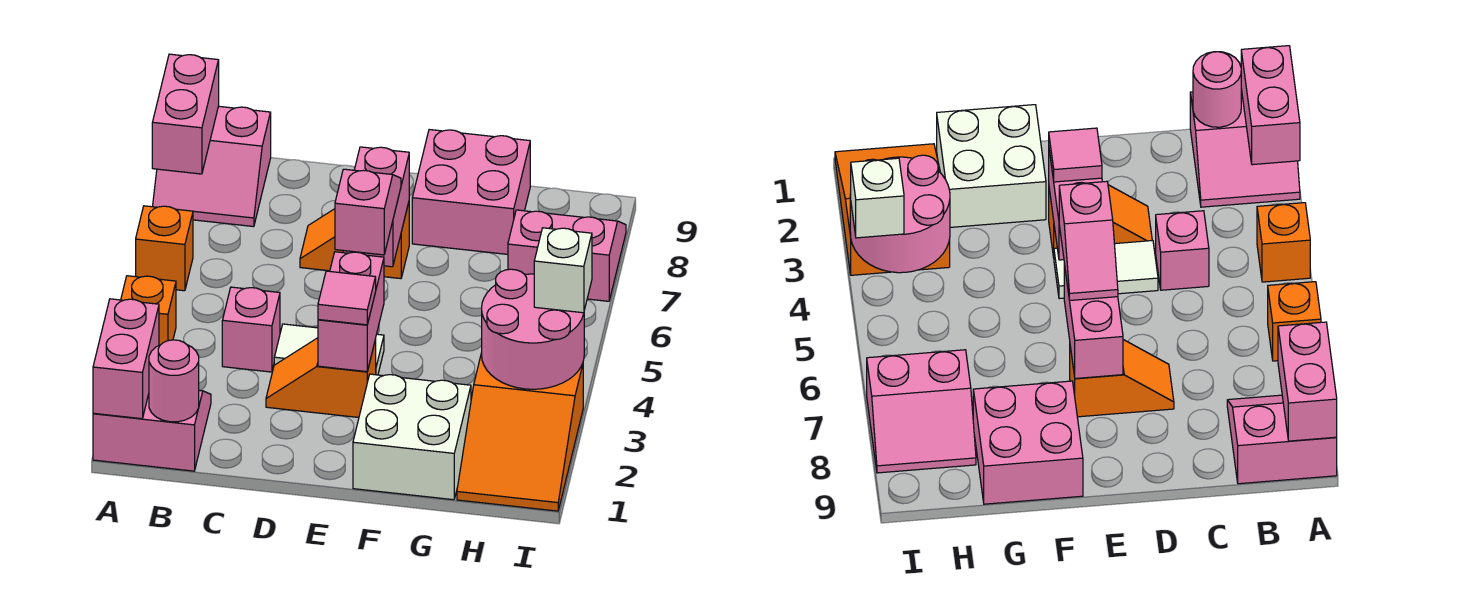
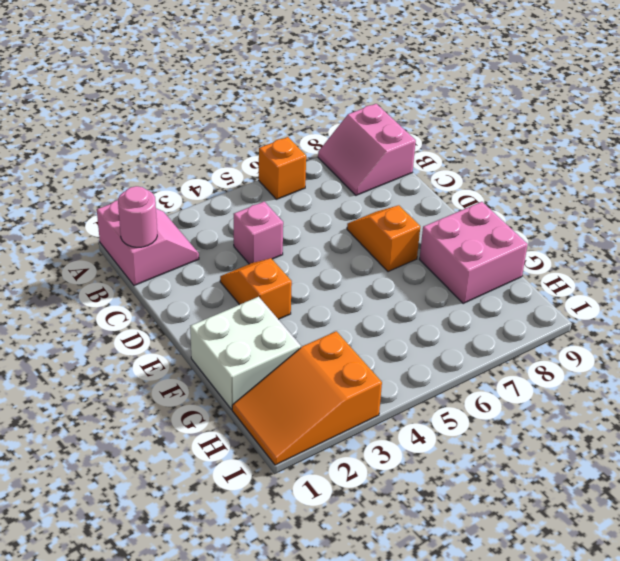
none -> orange 1x1 brick [121,276,176,345]
none -> white 1x2 tile [274,324,384,375]
none -> pink 2x2 slope [508,210,626,301]

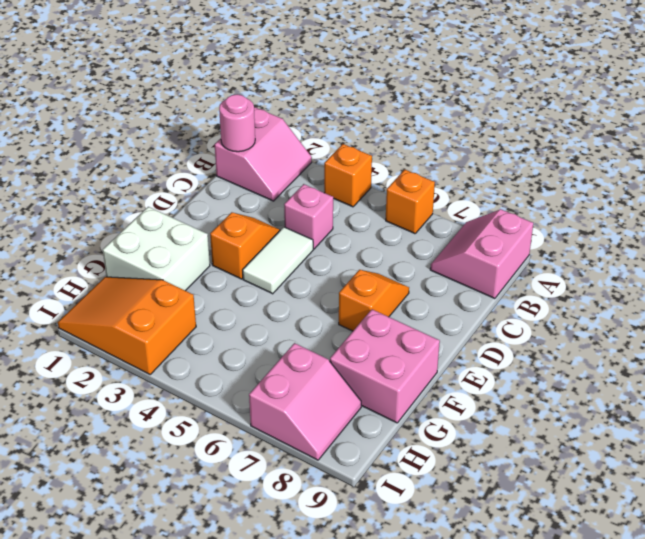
none -> pink 1x2 brick [93,299,159,419]
none -> pink 1x2 brick [152,54,219,174]
none -> pink 1x2 brick [318,252,384,372]

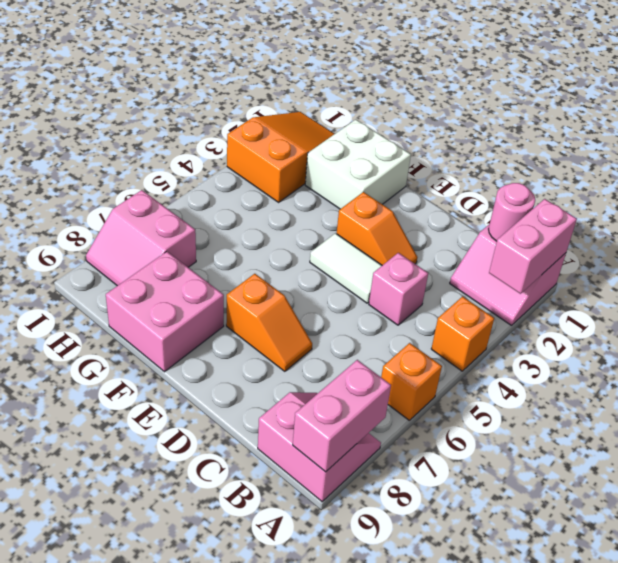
none -> pink 1x2 brick [318,252,384,372]
none -> pink 1x2 brick [343,147,409,267]
none -> pink 2x2 round brick [482,269,584,389]

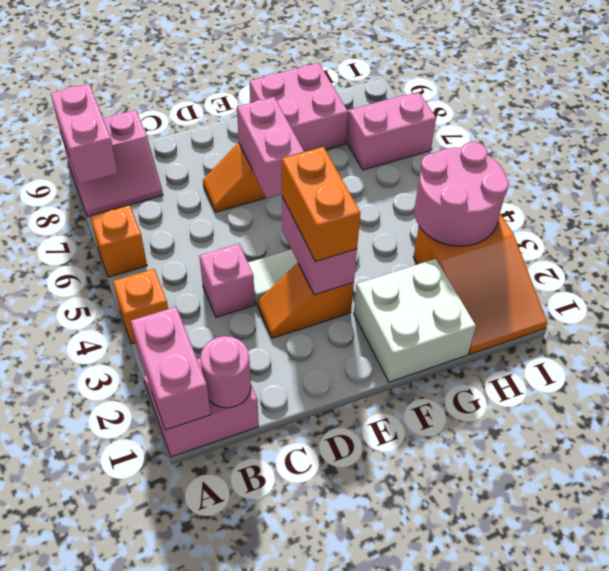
orange 1x2 brick [282,147,361,261] -> pink 1x1 tile [318,271,376,325]
none -> pink 1x2 slope [335,169,401,255]
none -> white 1x1 brick [534,228,592,313]

